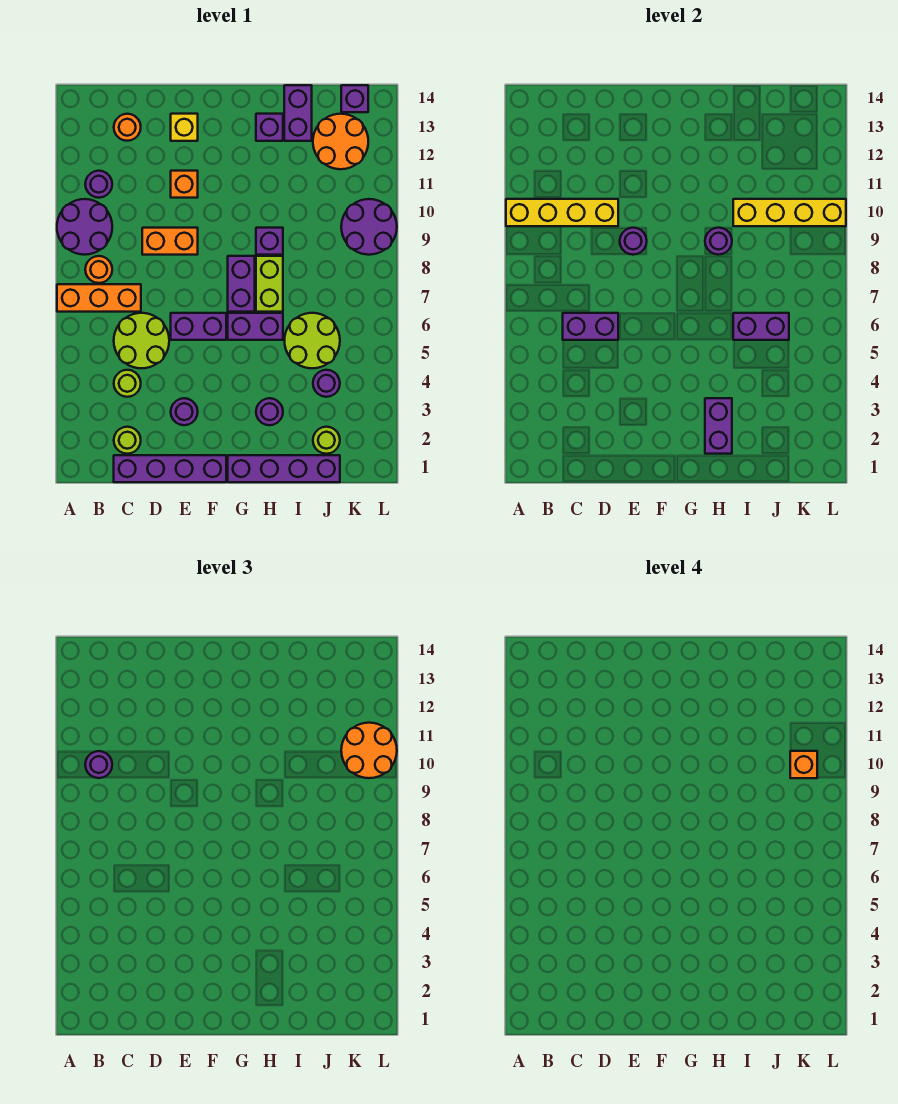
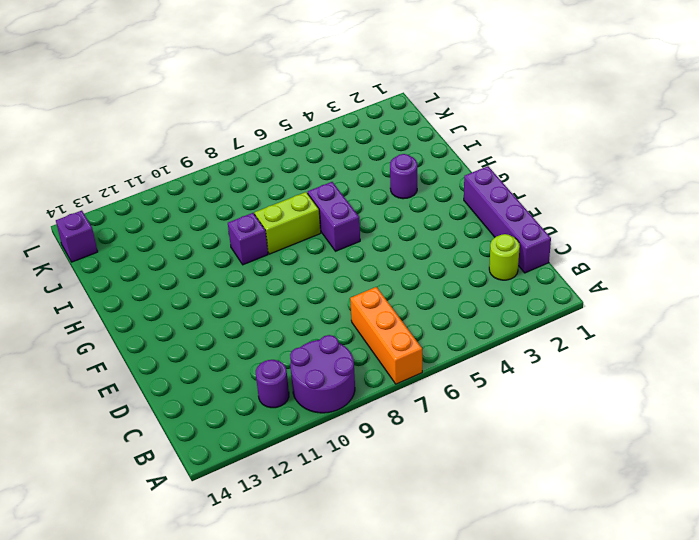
none -> orange 1x1 round brick [85,256,112,283]
none -> lime 1x1 round brick [114,370,141,397]
none -> lime 2x2 round brick [114,313,169,368]
none -> orange 1x1 round brick [114,114,141,141]

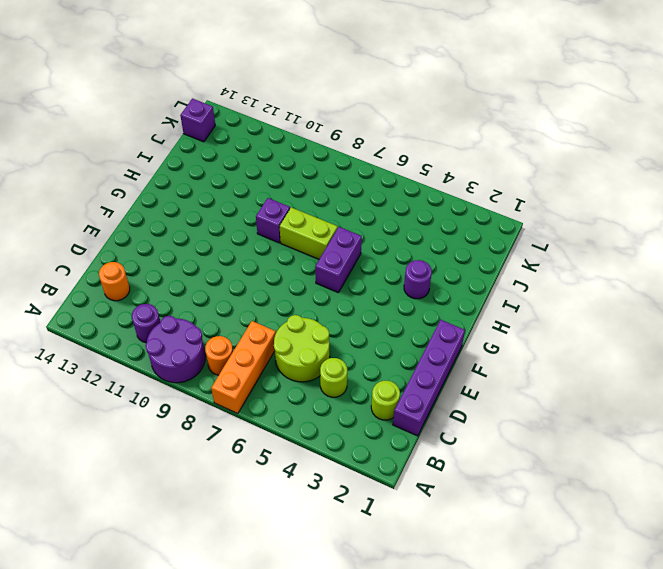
none -> orange 1x2 brick [142,228,198,255]
none -> purple 1x1 round brick [171,398,198,425]
none -> purple 1x2 brick [171,313,226,340]
none -> orange 1x1 brick [171,171,198,198]

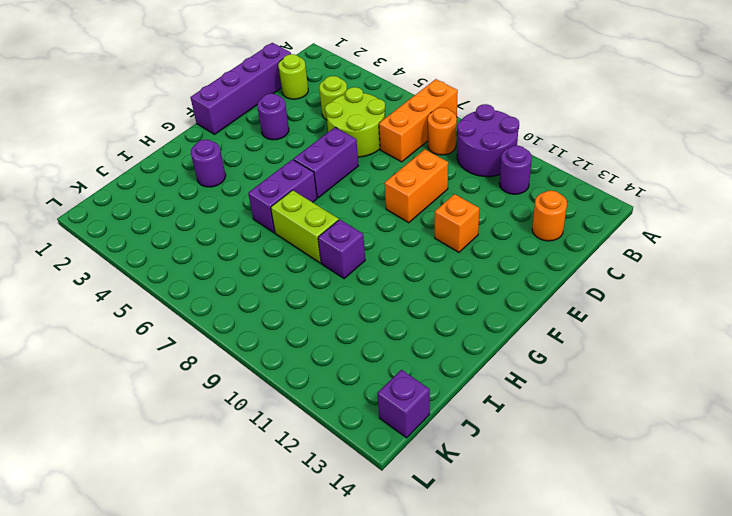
none -> yellow 1x1 brick [171,114,198,141]
none -> purple 1x4 brick [228,455,340,482]
none -> purple 1x2 brick [228,256,255,312]
none -> purple 1x1 brick [256,114,283,141]

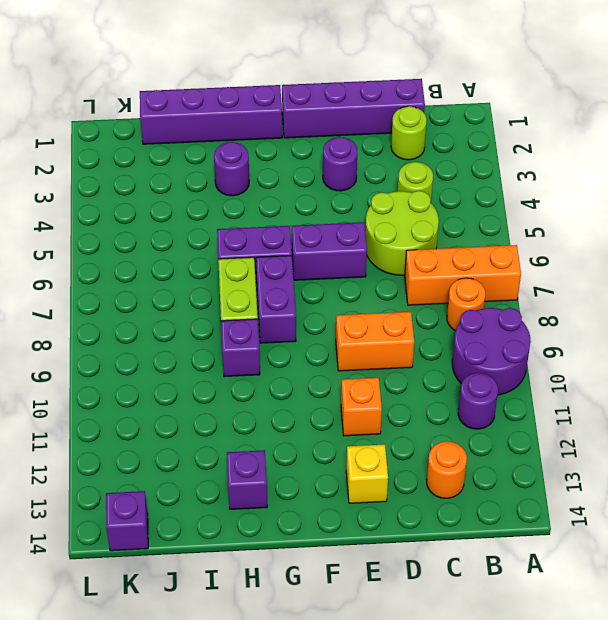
none -> lime 2x2 round brick [284,313,340,368]
none -> purple 1x2 brick [284,85,312,141]
none -> lime 1x1 round brick [313,427,340,454]
none -> purple 1x1 round brick [313,370,340,397]

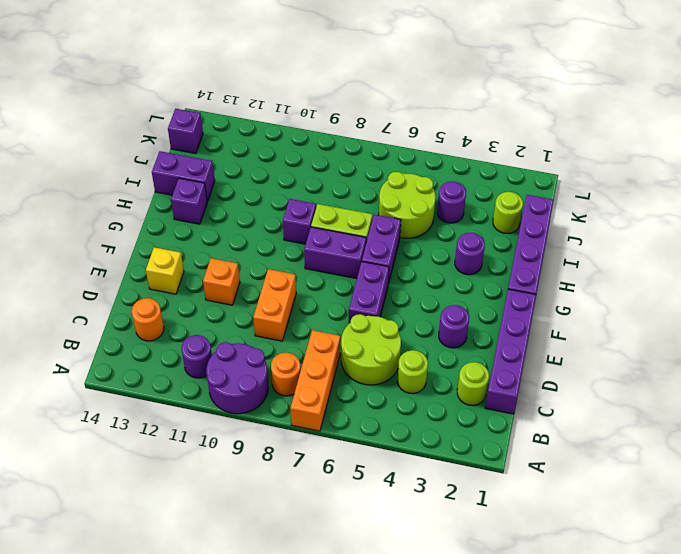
none -> orange 2x2 round brick [313,114,368,169]
none -> purple 2x2 round brick [341,199,397,255]
none -> yellow 1x4 brick [506,199,618,226]
none -> purple 1x2 brick [563,313,618,340]

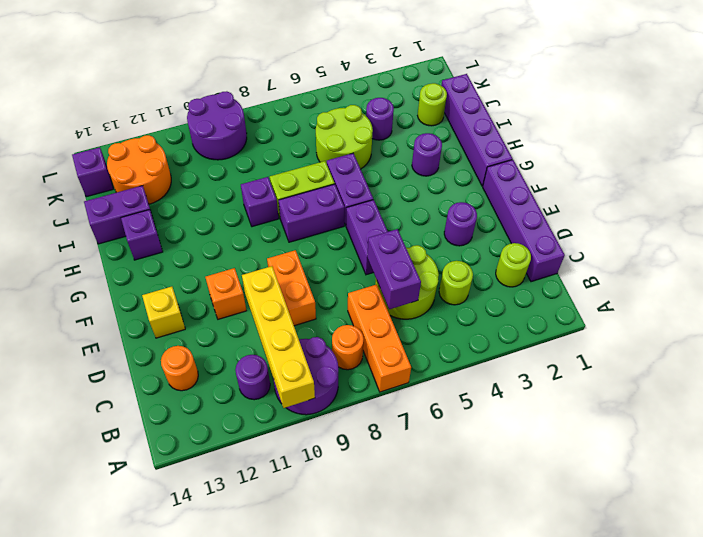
none -> purple 1x1 round brick [620,228,647,255]
none -> purple 1x2 brick [705,398,732,454]
none -> purple 1x1 round brick [705,228,732,255]
none -> purple 1x2 brick [733,313,789,340]

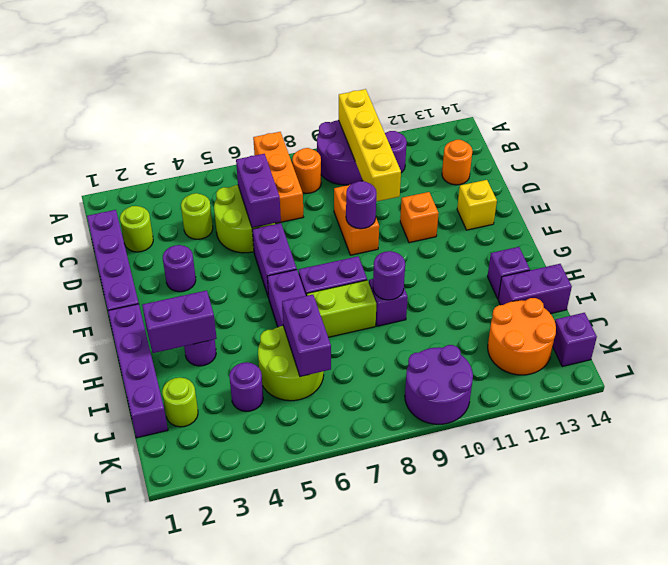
none -> yellow 1x4 brick [733,199,846,226]
none -> purple 1x1 round brick [85,751,112,778]
none -> orange 2x2 round brick [341,723,397,778]
none -> orange 1x1 brick [790,751,817,778]

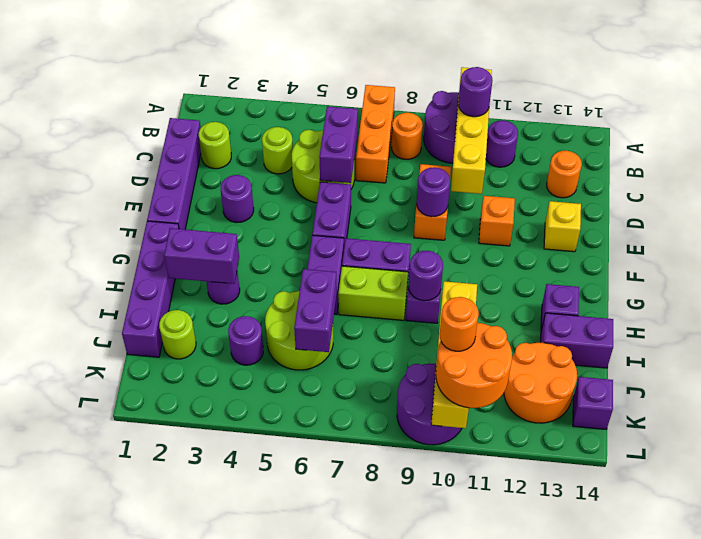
orange 1x1 round brick [440,297,479,351] -> orange 1x1 brick [790,751,817,778]

